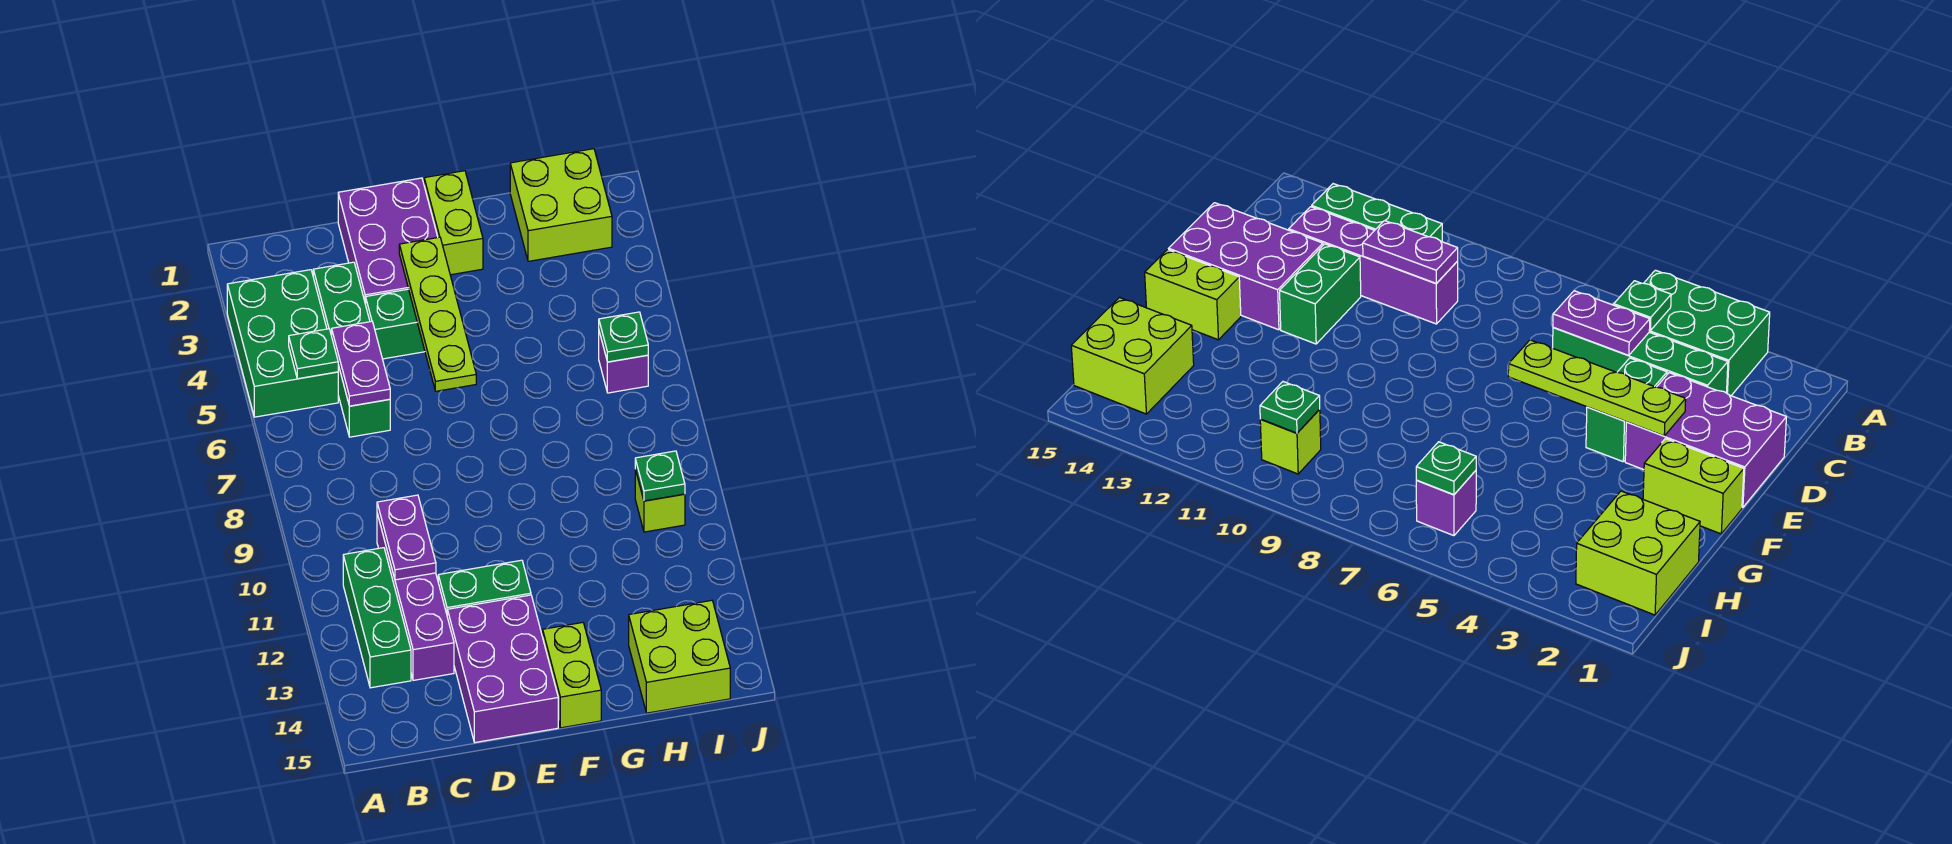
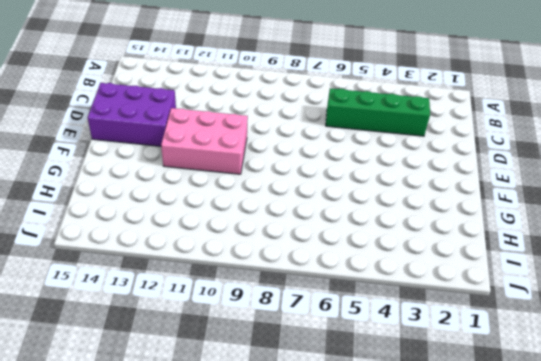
pink 2x3 brick [161,108,248,174] -> green 1x2 brick [438,560,531,614]
none -> green 2x3 brick [227,270,338,417]
none -> green 1x3 brick [343,548,411,688]
none -> purple 1x4 brick [377,514,454,680]

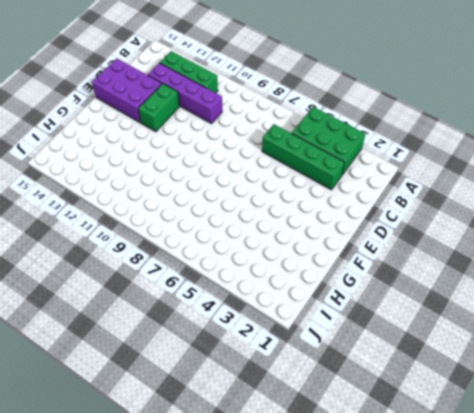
none -> purple 2x3 brick [338,178,438,304]
none -> green 1x2 brick [366,289,425,359]
none -> lime 1x2 brick [424,171,483,275]

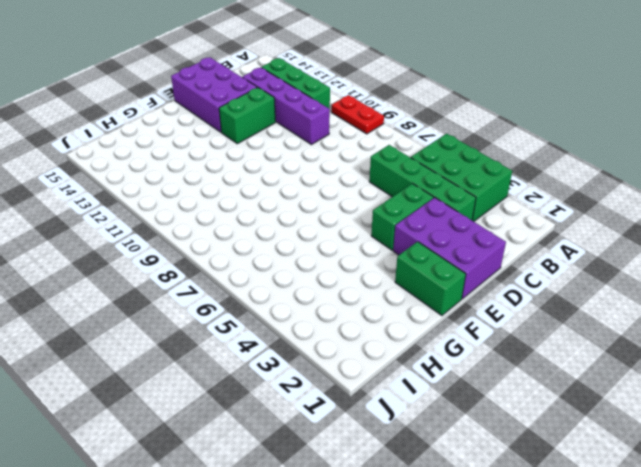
red 1x2 plate [331,95,384,134] -> none
green 1x2 brick [395,242,466,316] -> lime 1x2 brick [424,171,483,275]
none -> lime 1x2 brick [543,623,601,728]
none -> lime 2x2 brick [510,149,612,261]
none -> lime 2x2 brick [629,600,730,713]

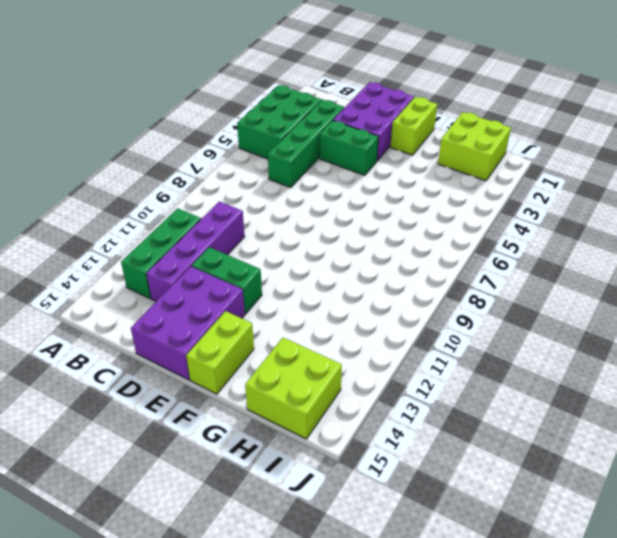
none -> purple 1x1 brick [599,332,648,393]
none -> lime 1x1 brick [635,470,685,532]
none -> green 1x1 plate [289,329,338,379]

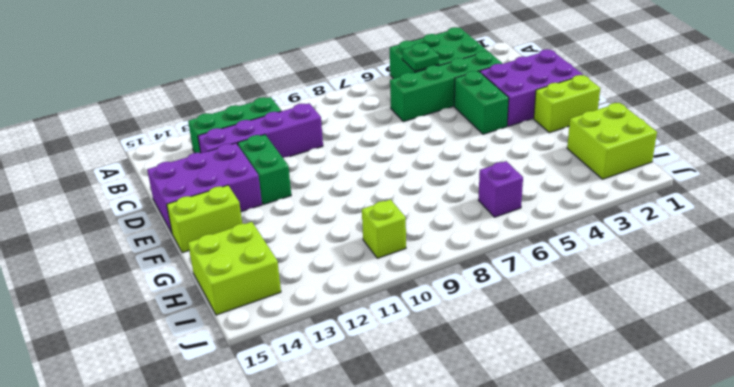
none -> purple 1x2 plate [332,321,390,406]
none -> purple 1x2 plate [377,495,436,580]
none -> lime 1x4 plate [399,237,476,391]

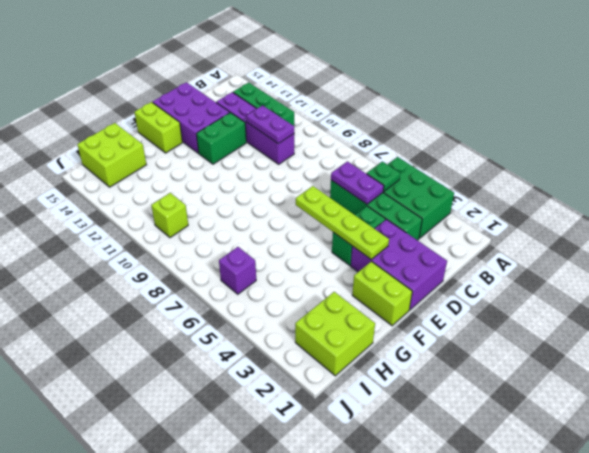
none -> green 1x1 plate [599,312,648,362]
none -> green 1x1 plate [635,451,685,501]

